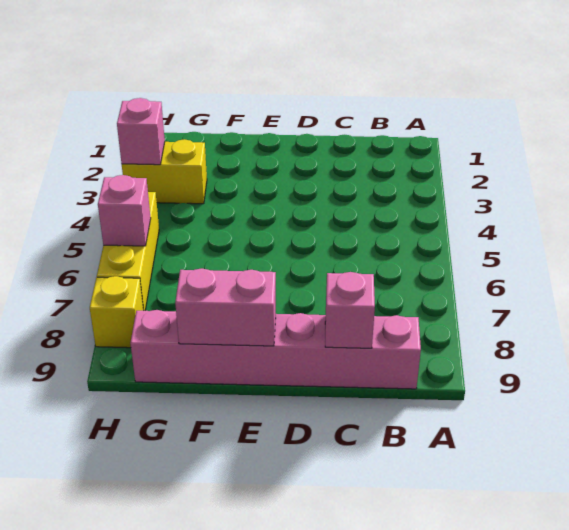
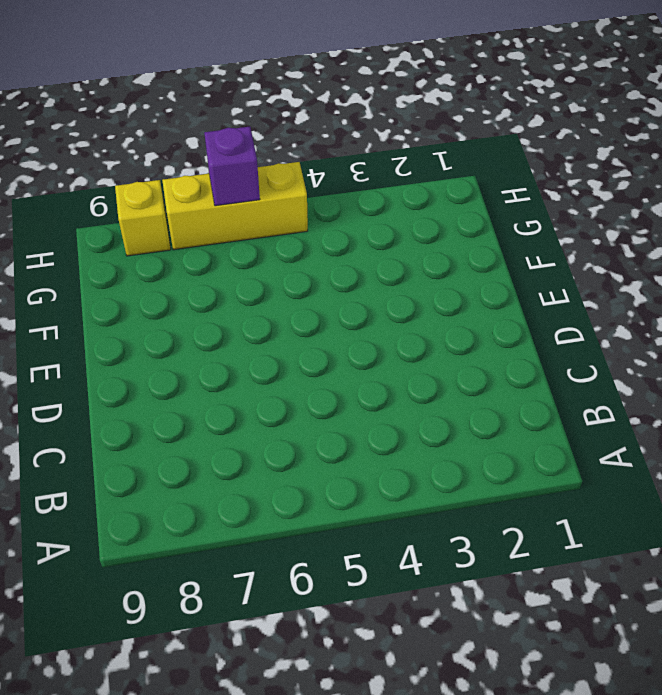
purple 1x1 brick [204,127,260,206] -> pink 1x1 brick [98,175,151,246]
none -> pink 1x6 brick [130,310,421,389]
none -> yellow 1x2 brick [122,139,207,204]

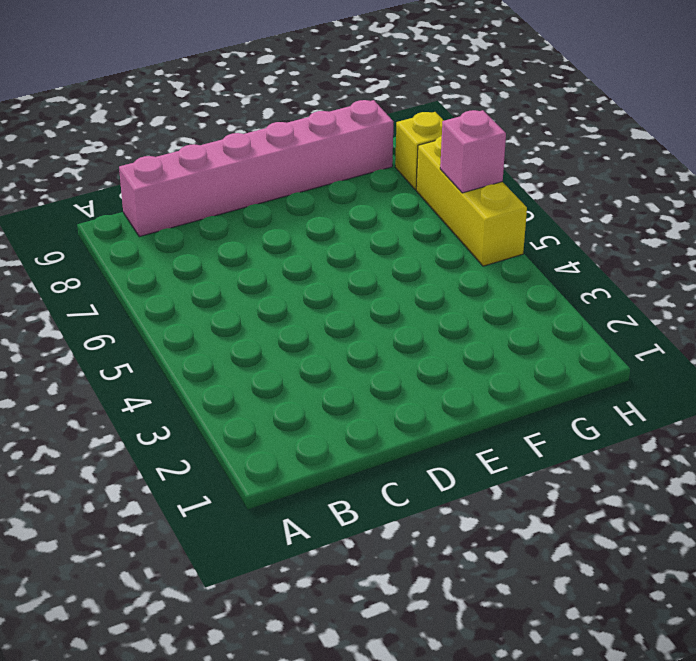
none -> yellow 1x2 brick [122,139,207,204]
none -> pink 1x1 brick [325,272,375,348]

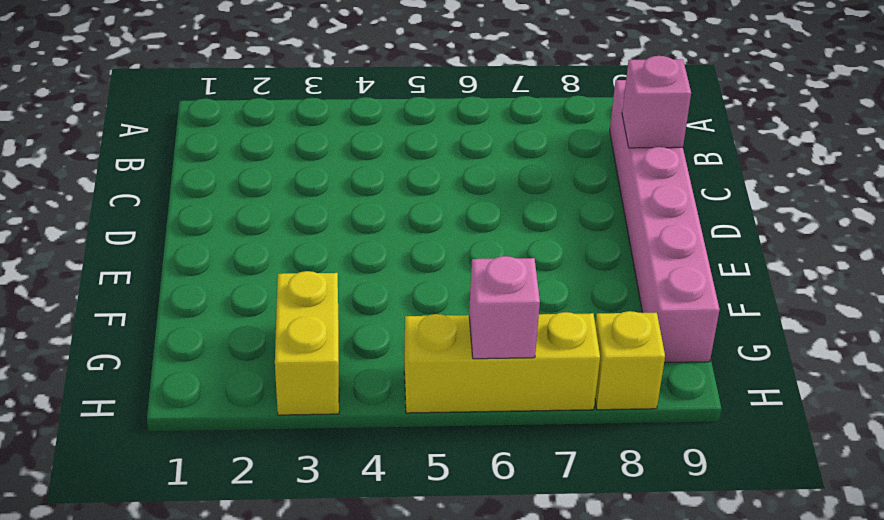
none -> pink 1x2 brick [175,269,276,346]
none -> pink 1x1 brick [117,98,165,165]

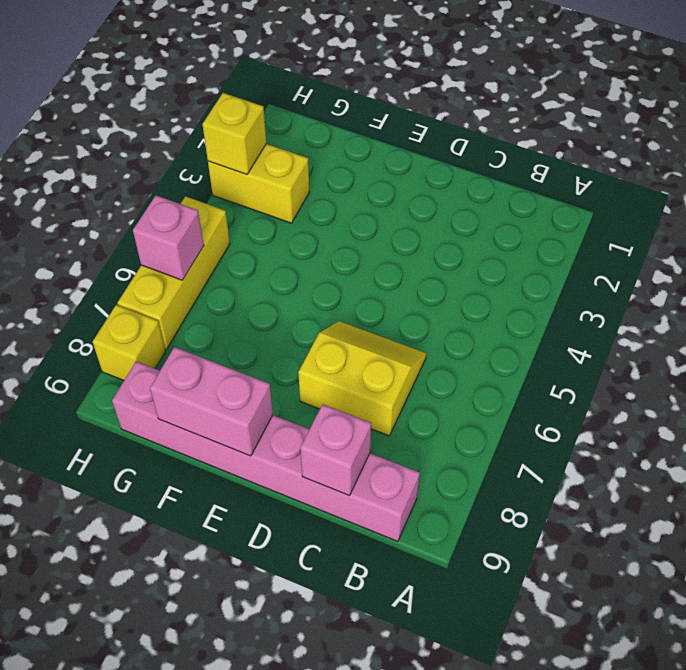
yellow 2x2 slope [298,321,426,436] -> none
yellow 1x1 brick [202,93,266,174] -> pink 1x1 brick [117,98,165,165]

